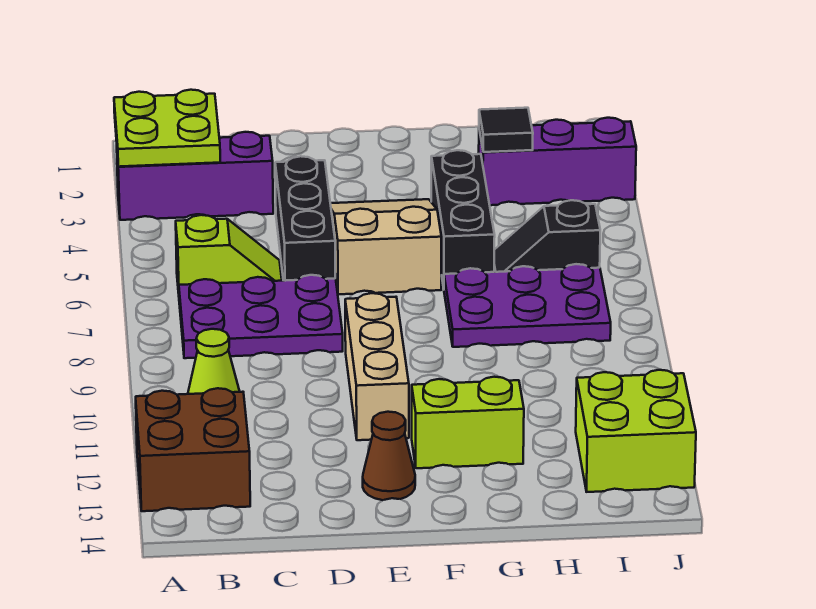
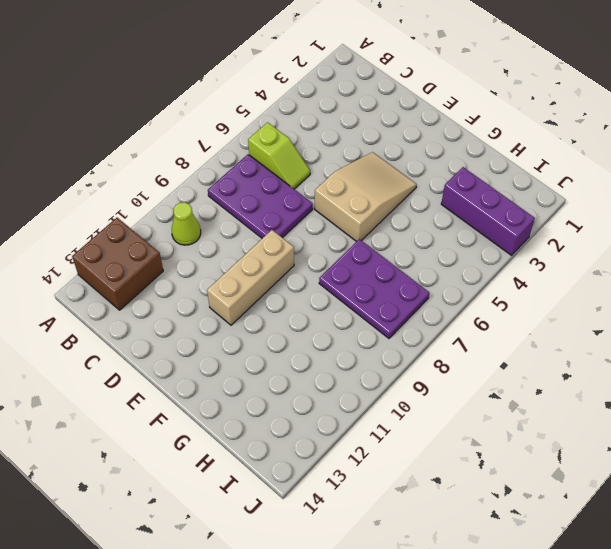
none -> purple 1x3 brick [117,132,273,220]
none -> black 1x3 brick [275,156,335,281]
none -> brown 1x1 cone [363,412,415,500]

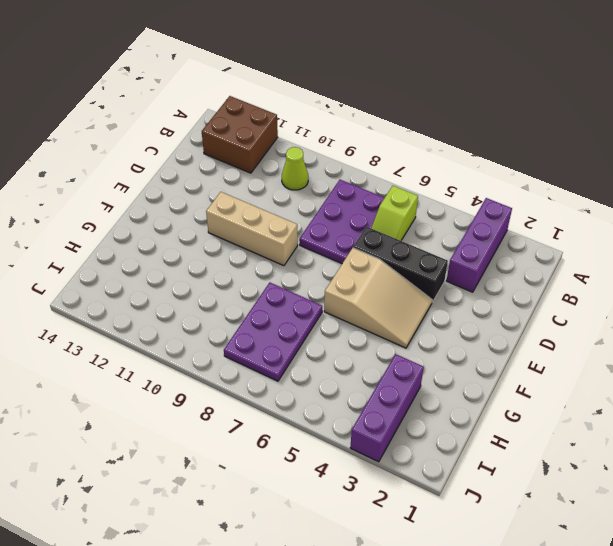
none -> brown 1x1 cone [363,412,415,500]
none -> lime 1x2 brick [412,377,524,468]
none -> black 1x3 brick [431,150,495,288]

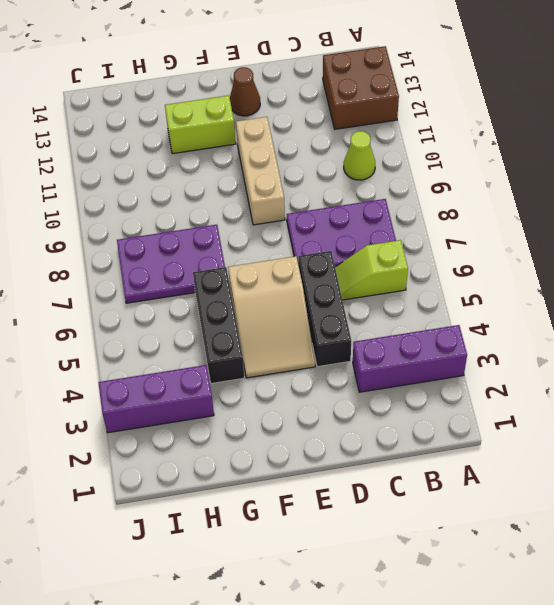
none -> black 1x2 slope [494,200,600,272]
none -> lime 2x2 brick [576,370,696,492]
none -> lime 2x2 plate [114,90,220,167]

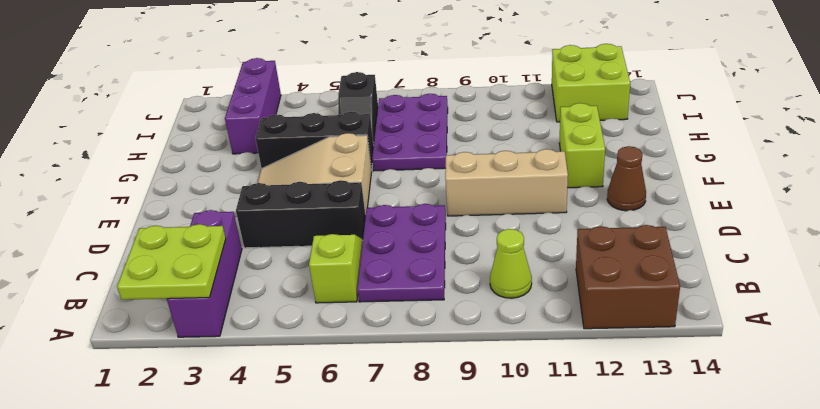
none -> black 1x1 tile [479,108,533,152]

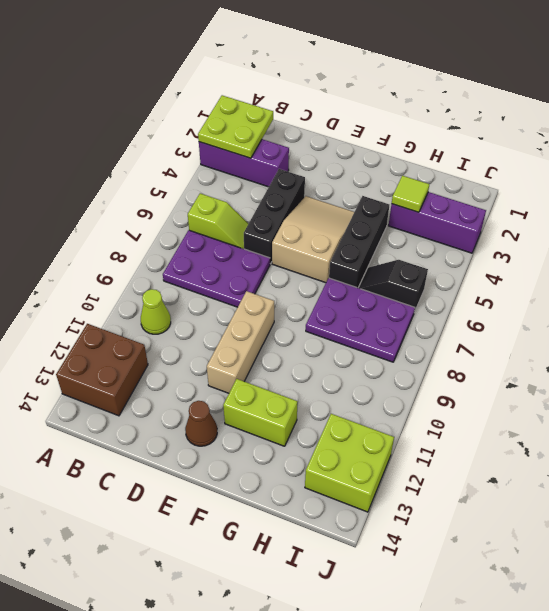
lime 1x1 tile [392,176,429,212] -> black 1x1 tile [479,108,533,152]

